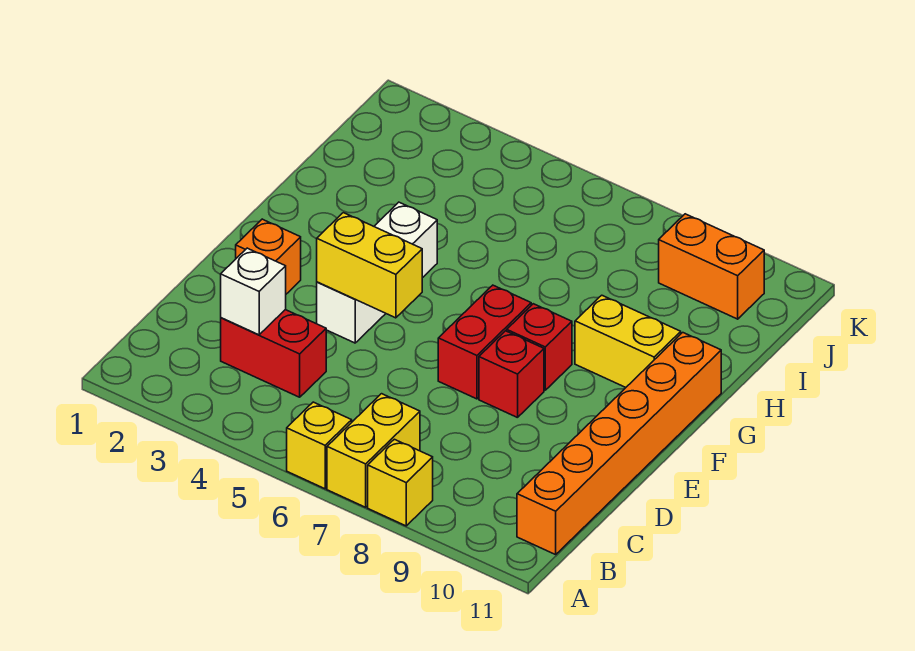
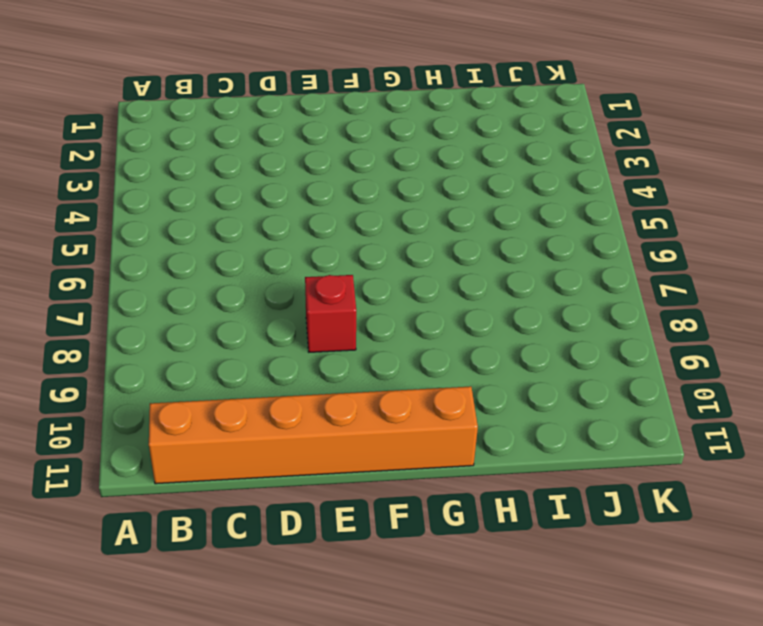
none -> yellow 1x1 brick [287,402,352,489]
none -> yellow 1x2 brick [327,394,420,507]
none -> yellow 1x1 brick [368,439,433,526]

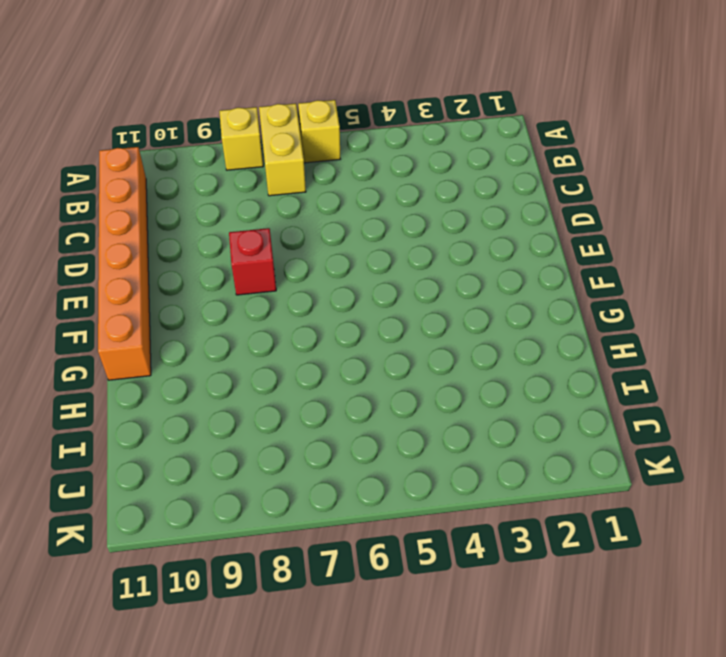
none -> red 1x2 brick [221,310,326,397]
none -> orange 1x1 brick [236,219,301,294]
none -> white 1x3 brick [317,202,437,343]

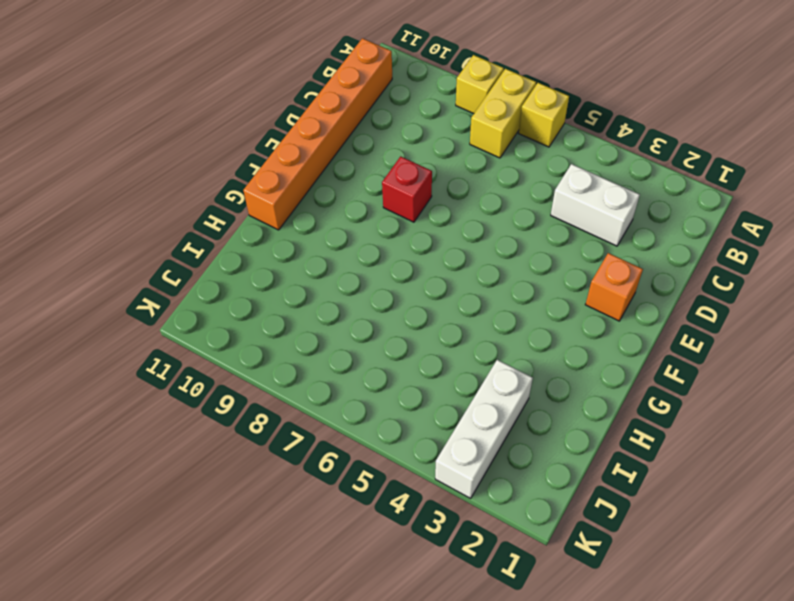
white 1x2 brick [551,164,640,246] -> red 1x2 brick [221,310,326,397]
white 1x3 brick [435,360,533,498] -> white 1x3 brick moved to [317,202,437,343]
none -> red 1x2 brick [438,285,531,399]
none -> red 1x1 brick [507,304,572,390]
none -> yellow 1x2 brick [575,295,681,387]

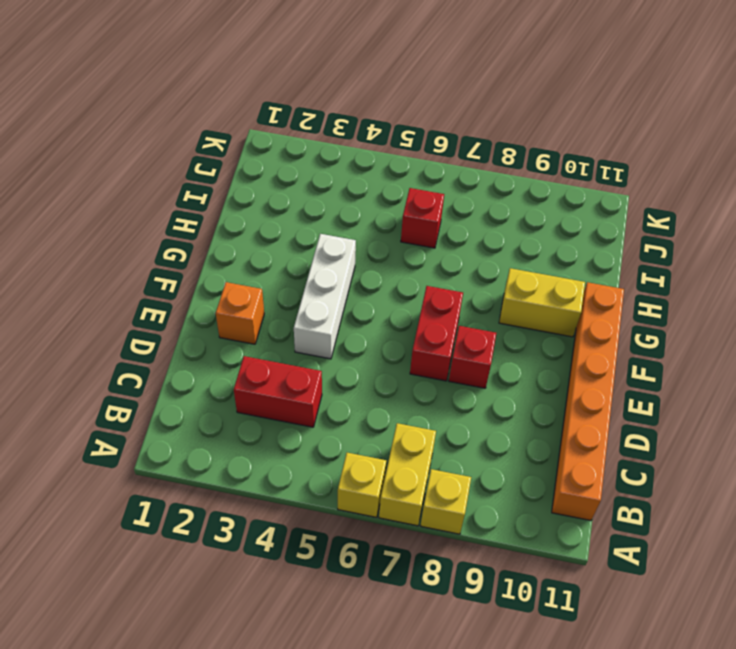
red 1x1 brick [401,188,444,248] -> red 1x1 brick moved to [507,304,572,390]
none -> orange 1x2 brick [659,214,764,319]
none -> white 1x1 brick [221,248,286,335]
none -> yellow 1x2 brick [317,213,422,318]

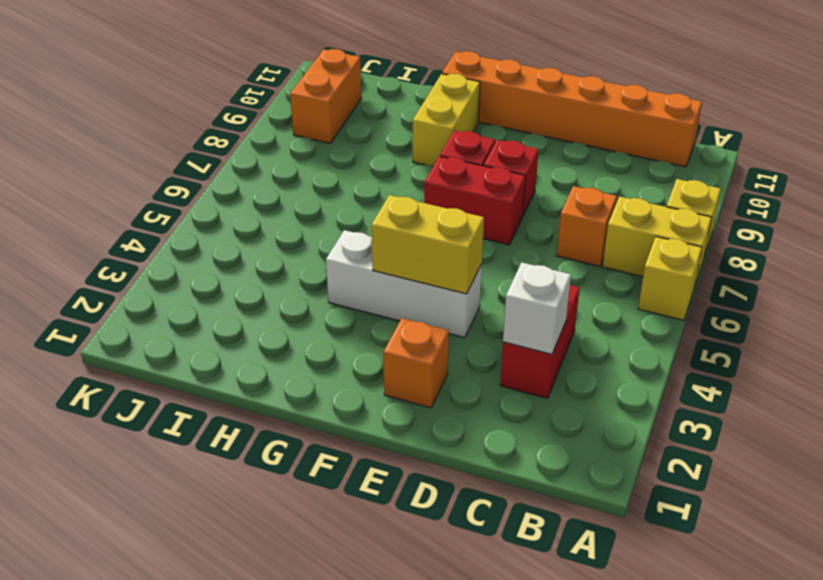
orange 1x1 brick [557,186,617,266] -> none
yellow 1x2 brick [371,195,484,294] -> yellow 1x2 brick turned to [317,213,422,318]

